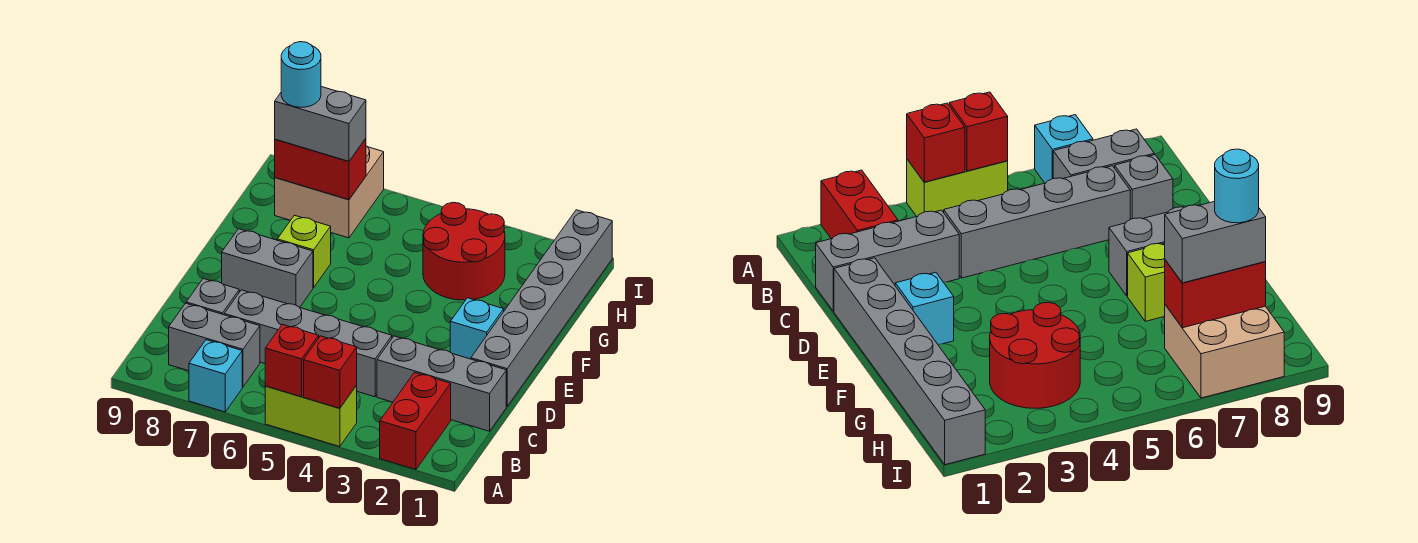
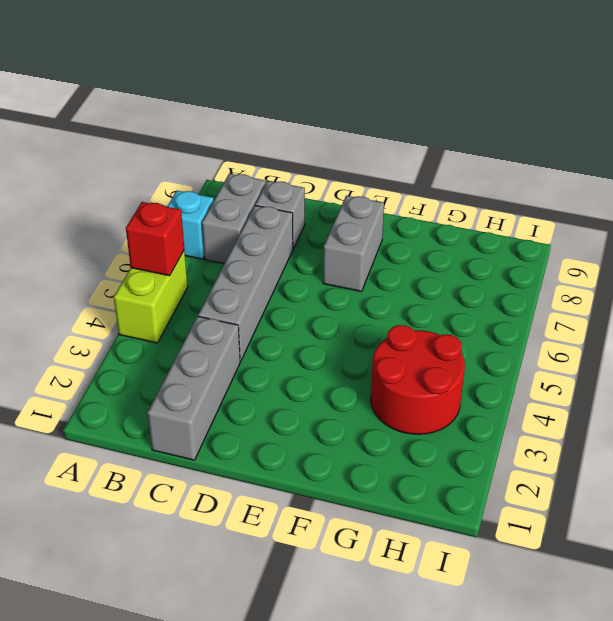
none -> red 1x2 brick [380,372,451,470]
none -> grey 1x6 brick [471,210,612,406]
none -> cyan 1x1 brick [450,298,504,359]

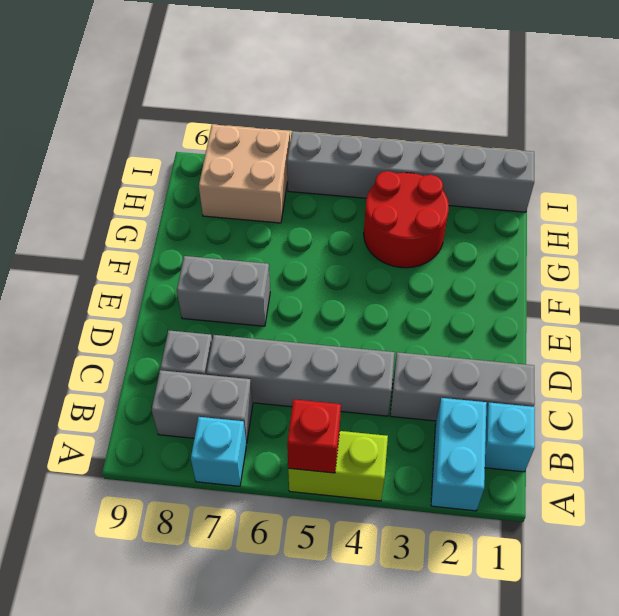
cyan 1x2 brick [431,398,487,511] -> red 1x2 brick [380,372,451,470]
cyan 1x1 brick [485,402,535,472] -> cyan 1x1 brick moved to [450,298,504,359]
grey 1x6 brick [287,131,534,212] -> grey 1x6 brick turned to [471,210,612,406]
none -> lime 1x1 brick [277,215,331,288]
none -> red 1x1 brick [304,336,357,408]
none -> red 1x2 brick [275,139,366,200]

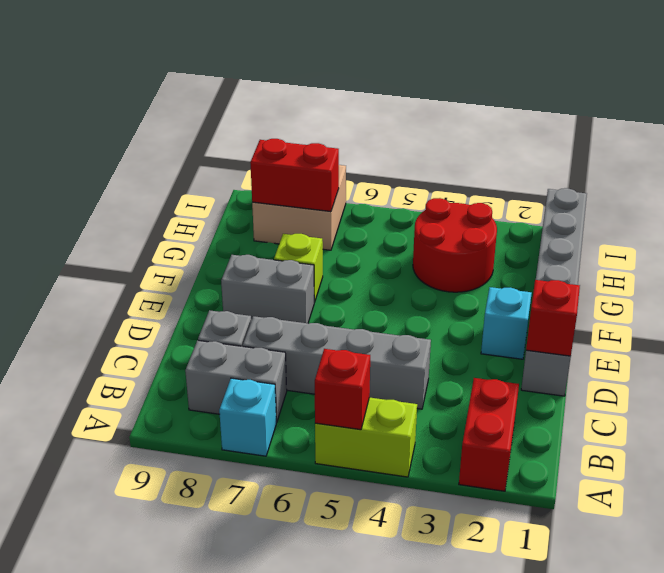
red 1x1 brick [526,280,580,356] -> red 1x1 brick moved to [304,336,357,408]
none -> grey 1x3 brick [377,336,506,431]
none -> grey 1x2 brick [275,87,366,161]
none -> cyan 1x1 round brick [281,42,321,107]

